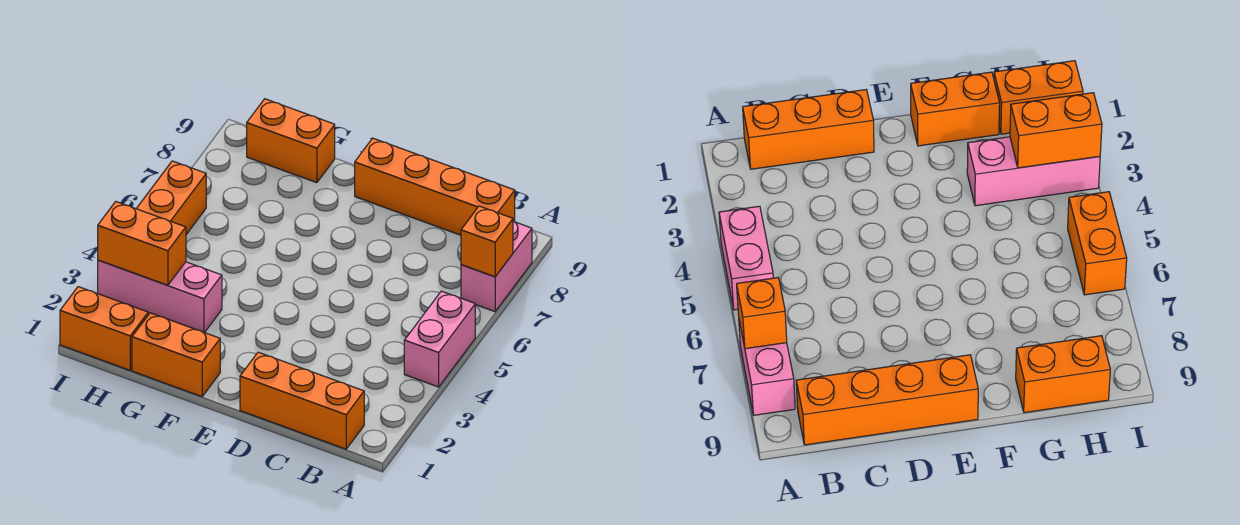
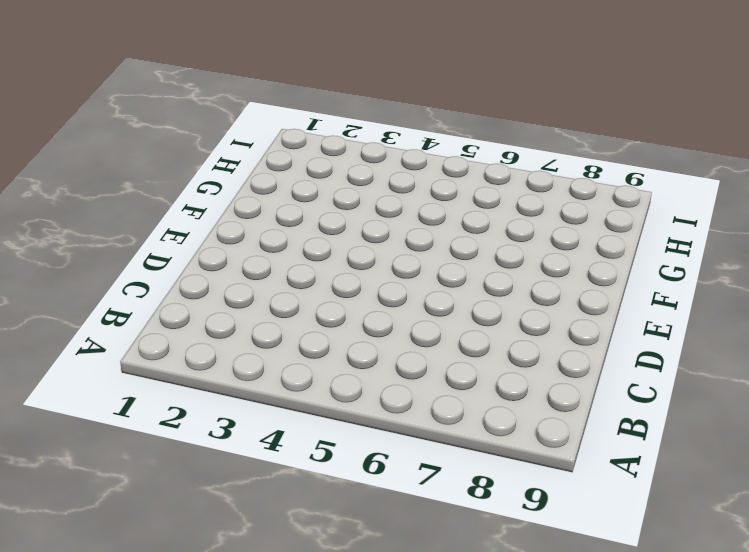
none -> pink 1x2 brick [404,291,475,387]
none -> pink 1x2 brick [461,221,532,312]

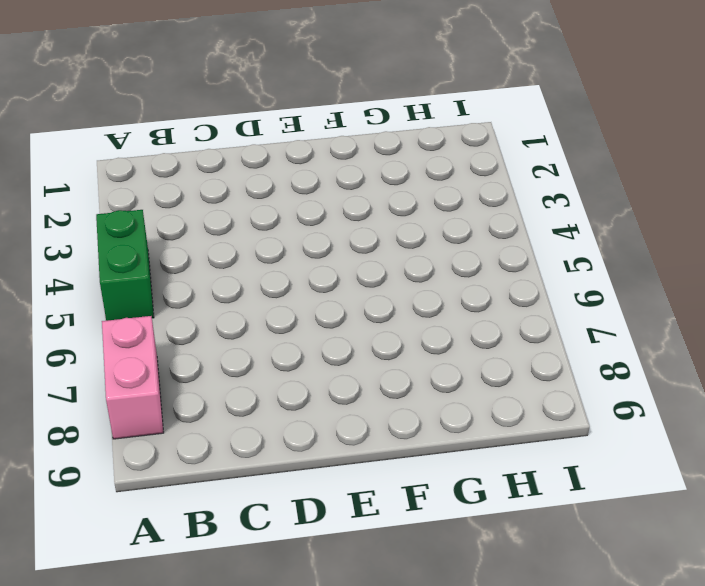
green 1x2 brick [96,210,154,321] -> pink 1x2 brick [404,291,475,387]
none -> orange 1x3 brick [240,352,364,449]
none -> orange 1x4 brick [355,138,515,235]

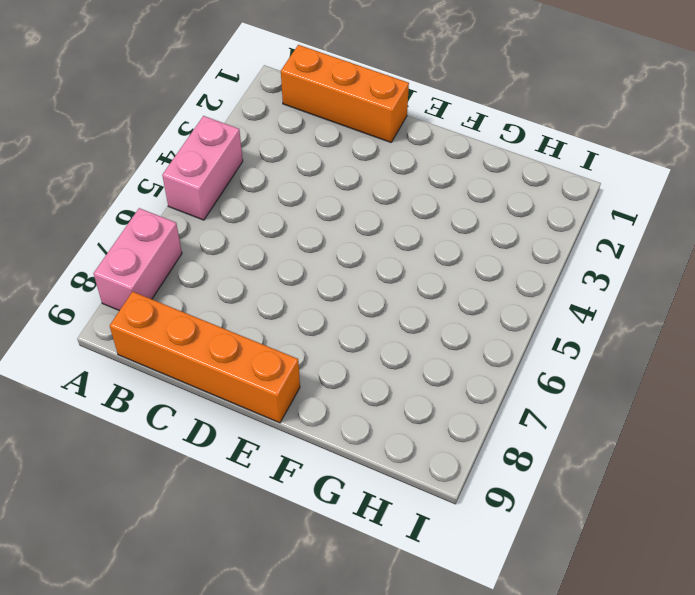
none -> orange 1x2 brick [132,313,220,397]
none -> pink 1x3 brick [98,260,222,333]

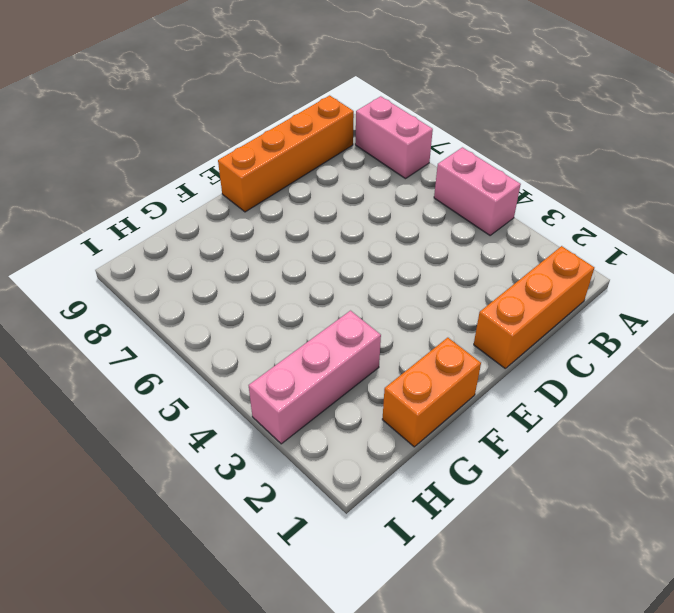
none -> orange 1x2 brick [247,99,335,183]
none -> orange 1x2 brick [60,287,148,370]

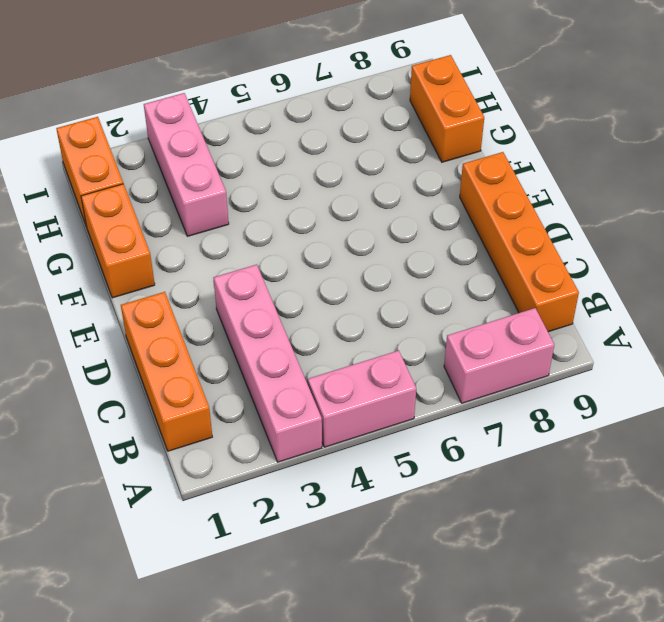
pink 1x4 brick [214,265,322,462] -> none
none -> orange 1x2 brick [136,161,206,234]
none -> orange 1x1 brick [461,206,513,277]

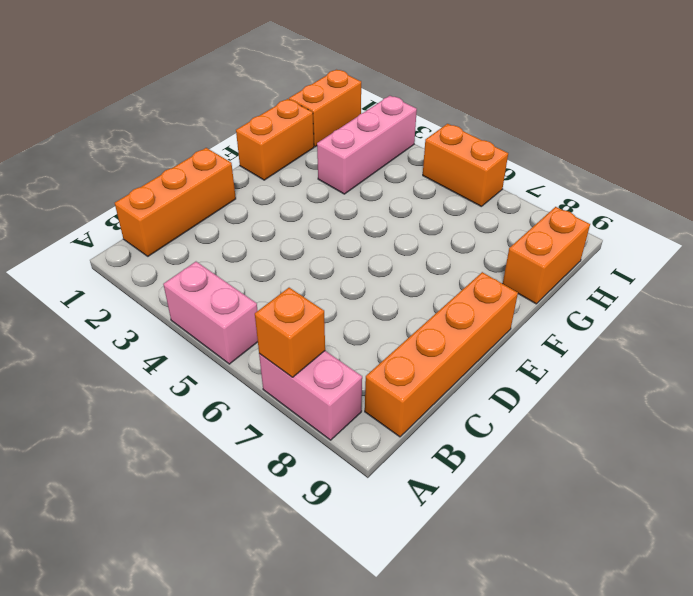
none -> orange 1x2 brick [98,202,186,285]

